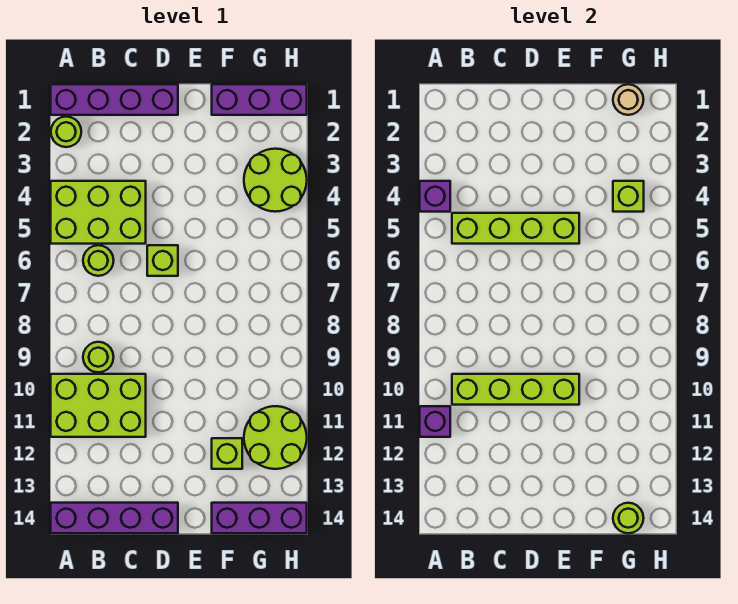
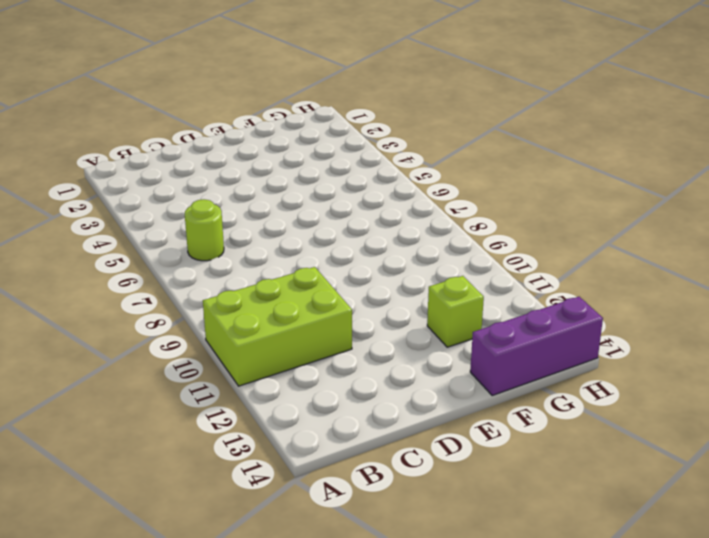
none -> purple 1x4 brick [51,84,178,115]
none -> lime 1x1 round brick [51,117,81,147]
none -> lime 2x3 brick [51,181,146,244]

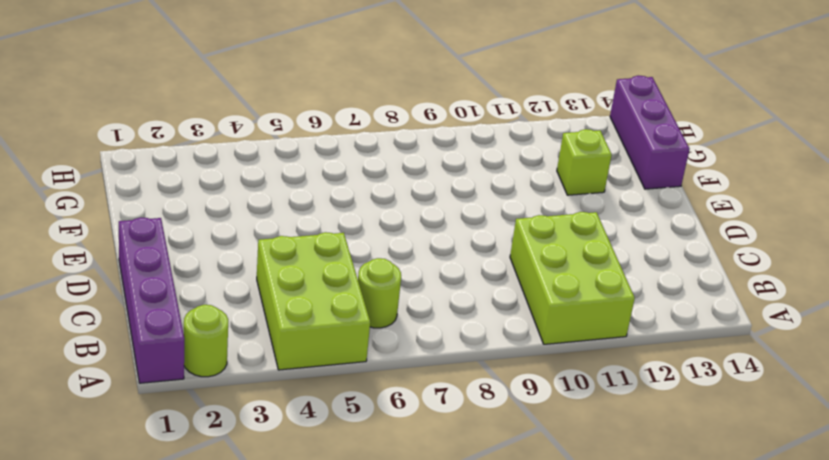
none -> purple 1x4 brick [51,503,178,533]
none -> lime 1x1 round brick [83,342,114,372]
none -> lime 1x1 brick [147,245,178,276]

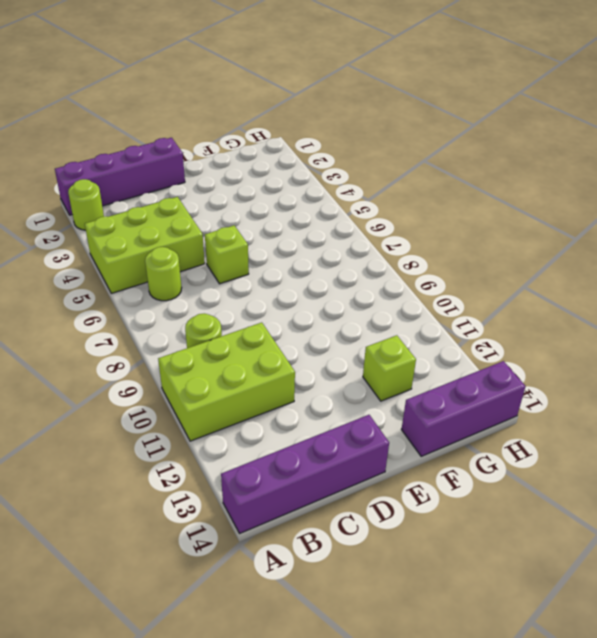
none -> purple 1x3 brick [212,84,307,115]
none -> lime 2x2 round brick [244,149,307,212]
none -> lime 2x2 round brick [244,406,307,469]

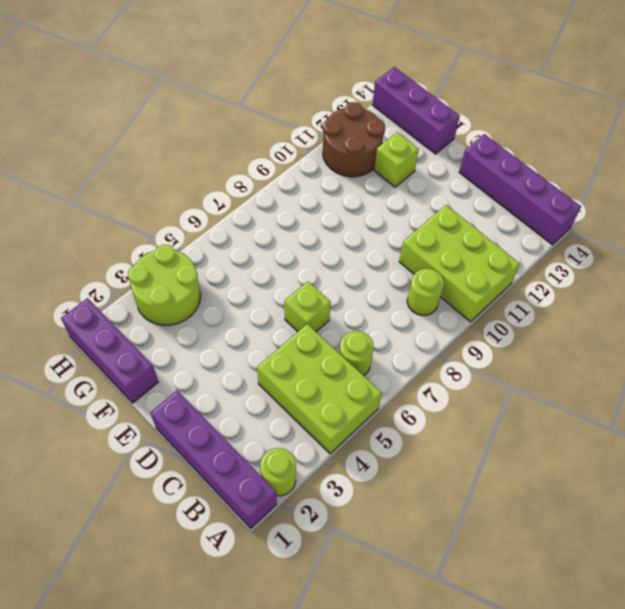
brown 2x2 round brick [323,102,385,177] -> lime 2x2 round brick [244,406,307,469]
none -> purple 1x1 brick [420,181,450,212]
none -> purple 1x1 brick [420,406,450,437]
none -> lime 1x4 brick [452,213,579,244]

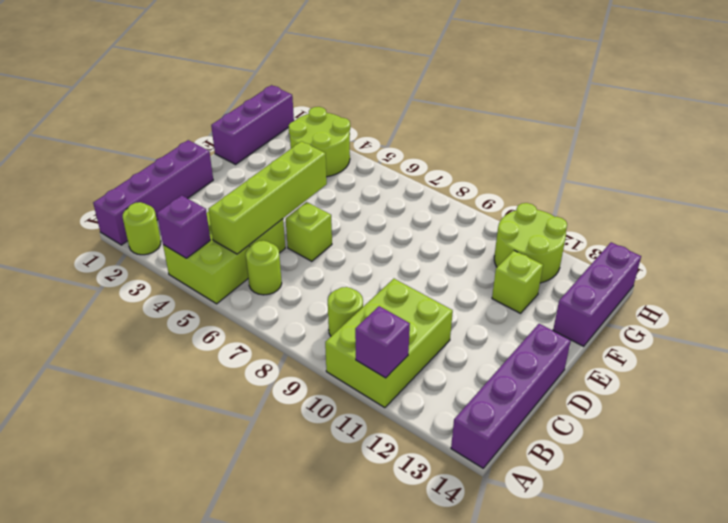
none -> lime 1x4 brick [452,374,579,405]
none -> tan 1x1 round brick [613,84,644,115]
none -> lime 1x1 brick [613,181,644,212]

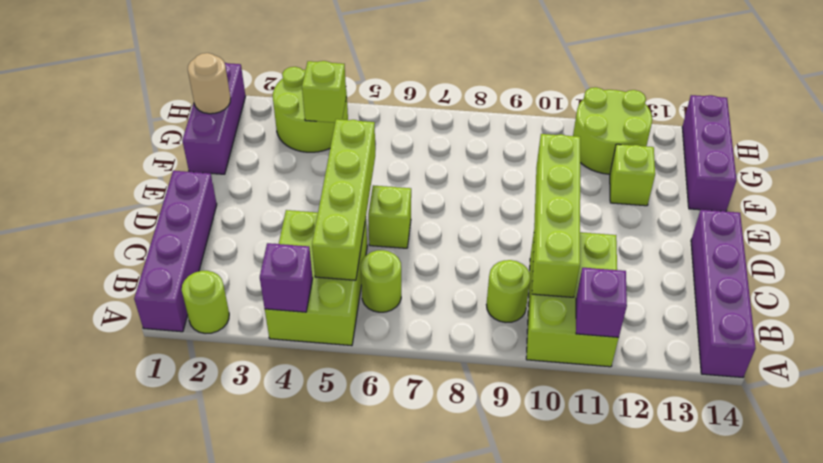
none -> lime 1x1 round brick [613,503,644,533]

